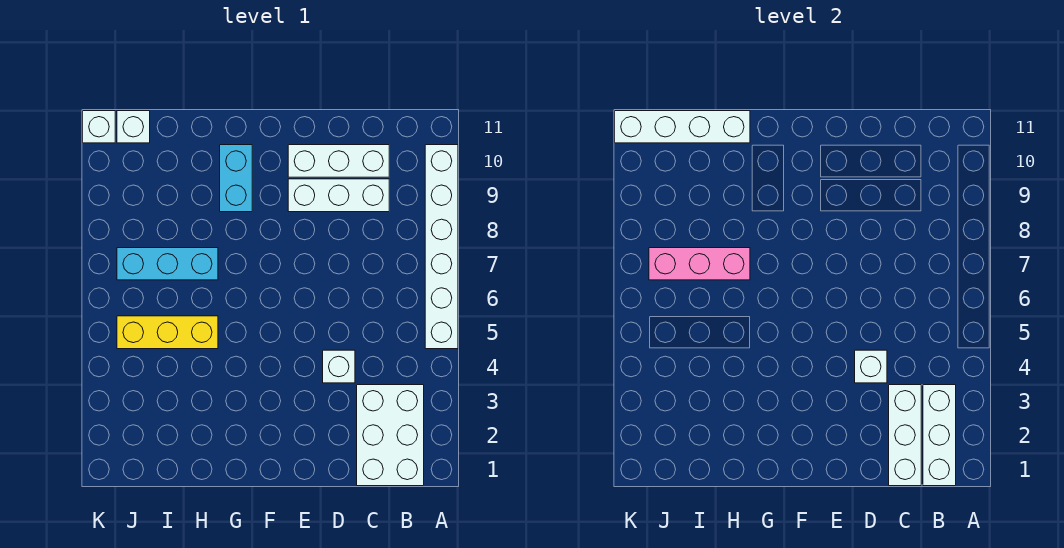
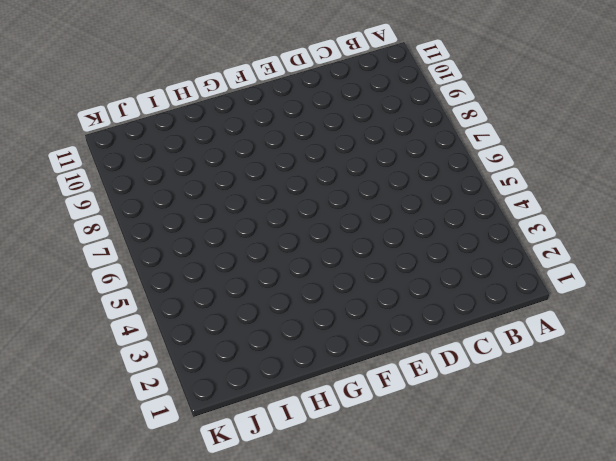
none -> white 1x6 brick [425,145,458,349]
none -> white 2x3 brick [357,385,424,486]
none -> white 1x3 brick [288,179,389,212]

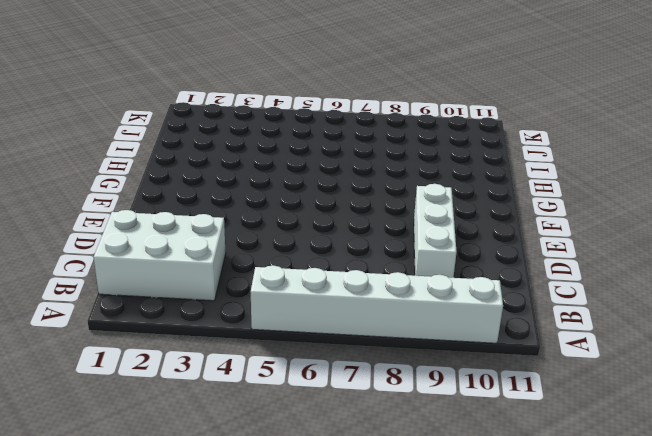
none -> white 1x3 brick [288,145,389,177]
none -> white 1x1 brick [323,350,355,383]
none -> cyan 1x2 brick [220,145,252,212]

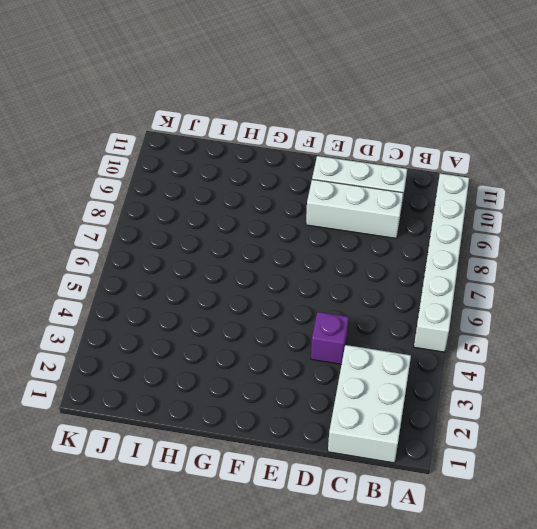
purple 1x1 brick [311,312,349,364] -> white 1x1 brick [323,350,355,383]
none -> cyan 1x2 brick [220,145,252,212]
none -> yellow 1x3 brick [117,316,218,349]
none -> cyan 1x3 brick [117,248,218,280]

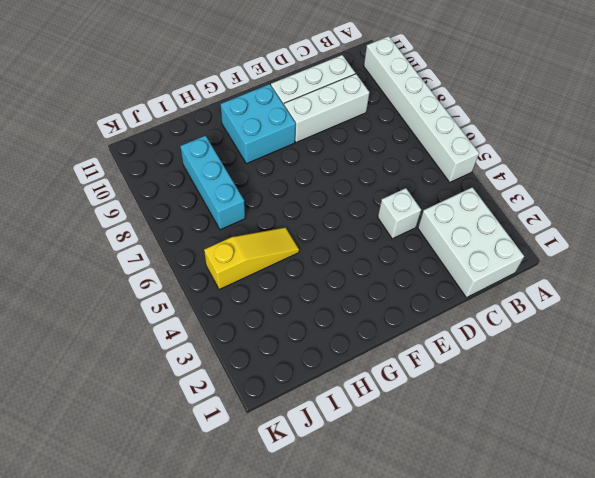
cyan 2x2 brick [220,84,296,164] -> cyan 1x2 brick [220,145,252,212]
yellow 1x3 slope [204,228,299,290] -> yellow 1x3 brick [117,316,218,349]
cyan 1x3 brick [180,136,245,230] -> cyan 1x3 brick turned to [117,248,218,280]
none -> white 1x1 brick [117,111,150,143]
none -> white 1x1 brick [83,111,115,143]
none -> white 1x3 brick [923,385,956,486]

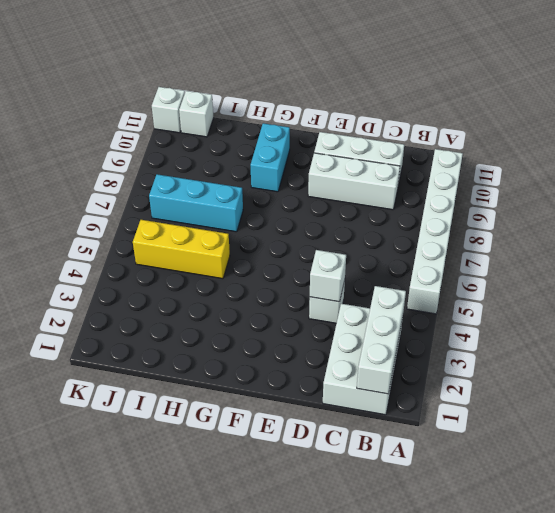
none -> white 1x3 brick [889,385,921,486]
none -> pink 1x3 brick [649,248,750,280]
none -> white 1x4 brick [615,111,750,143]

